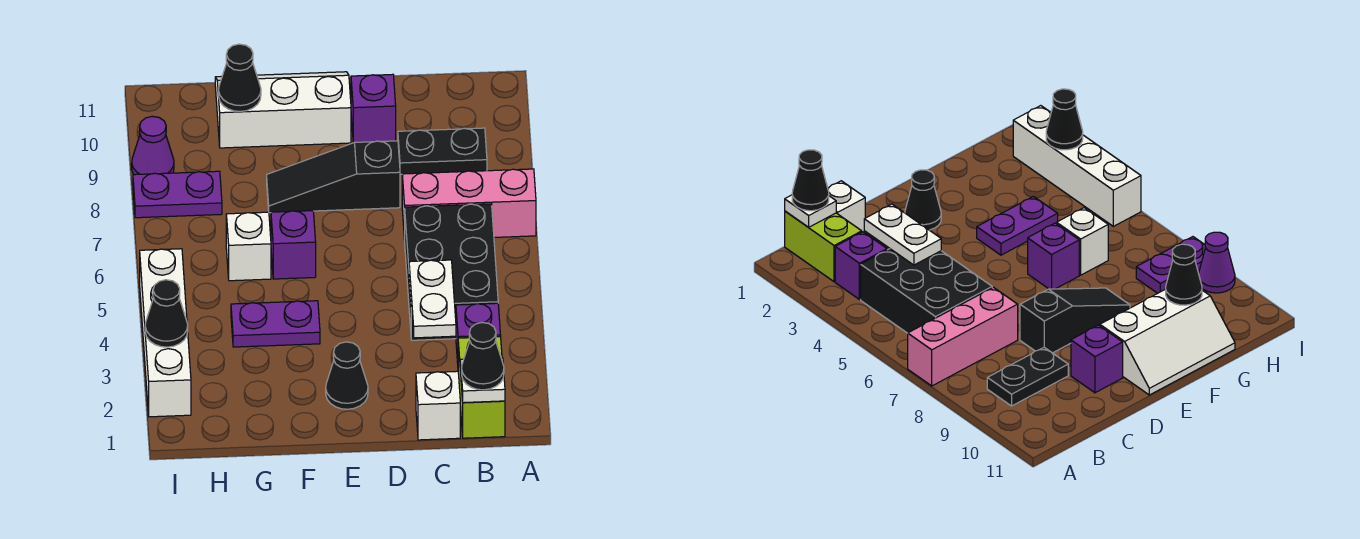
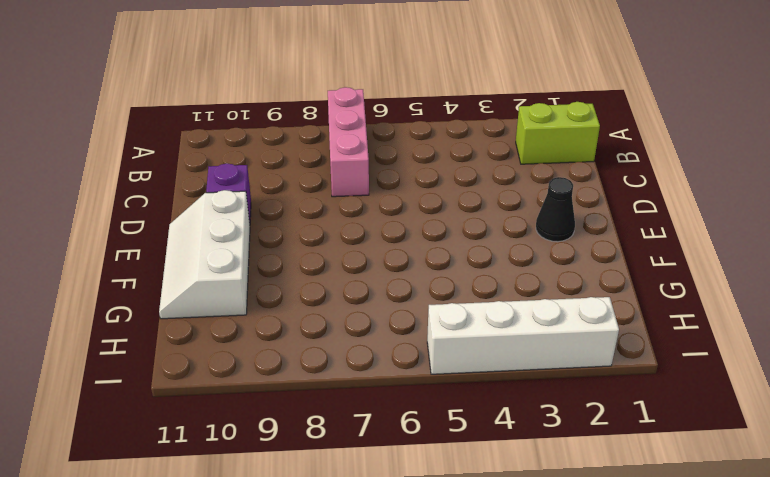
none -> purple 1x1 brick [456,303,501,363]
none -> black 2x3 brick [405,204,498,340]
none -> black 1x2 plate [398,128,487,174]

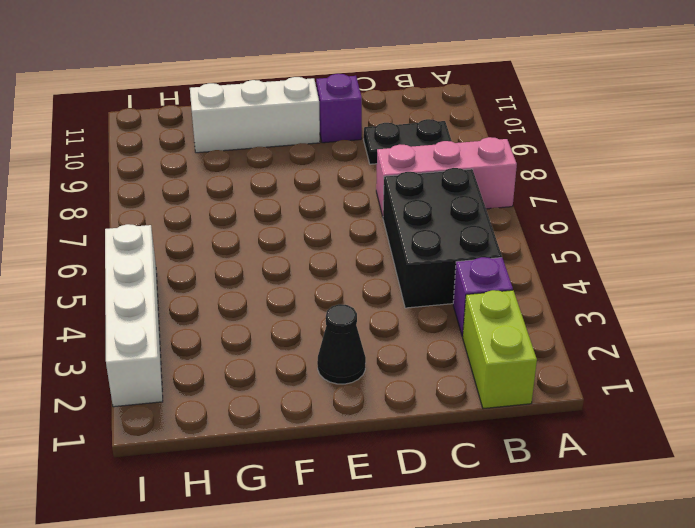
none -> white 1x1 brick [416,371,460,440]
none -> black 1x3 slope [267,141,400,213]
none -> purple 1x2 plate [231,301,320,347]

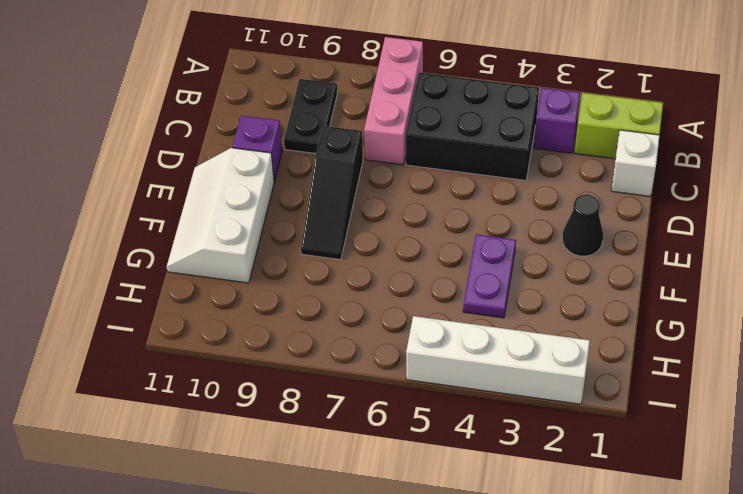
none -> purple 1x1 brick [271,211,316,279]
none -> white 1x1 brick [226,212,271,281]
none -> purple 1x2 plate [133,171,222,218]

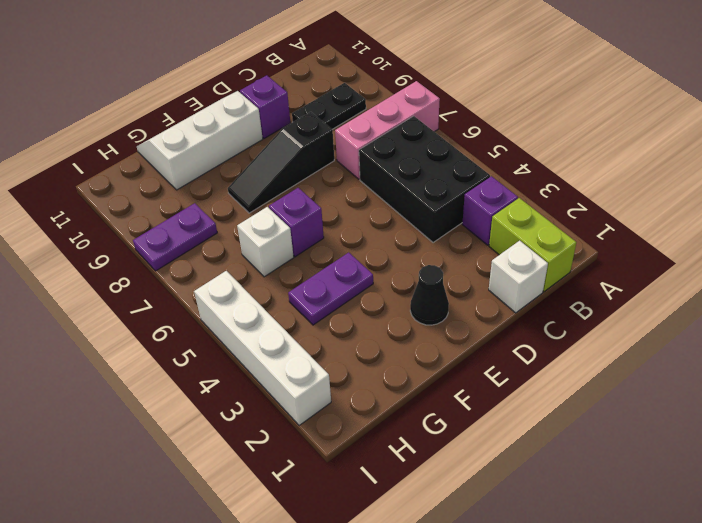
none -> purple 1x1 cone [132,116,174,175]
none -> white 1x1 plate [460,358,505,403]
none -> white 1x2 plate [409,260,456,338]

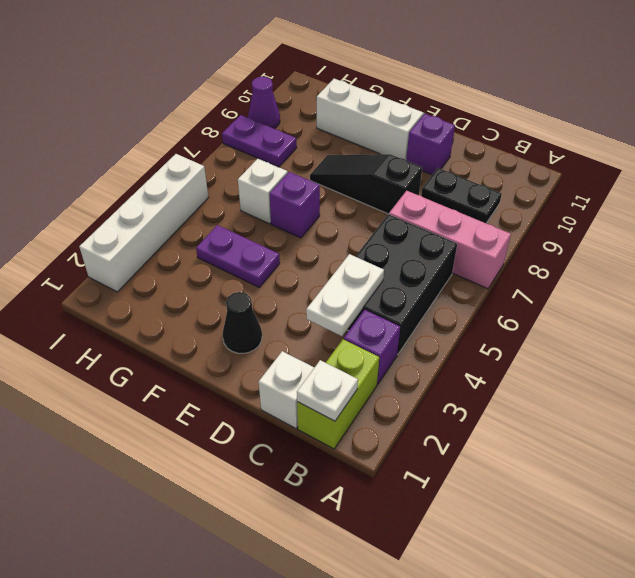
none -> black 1x1 cone [219,44,261,112]
none -> black 1x1 cone [145,280,188,347]
none -> black 1x1 cone [462,323,504,390]

